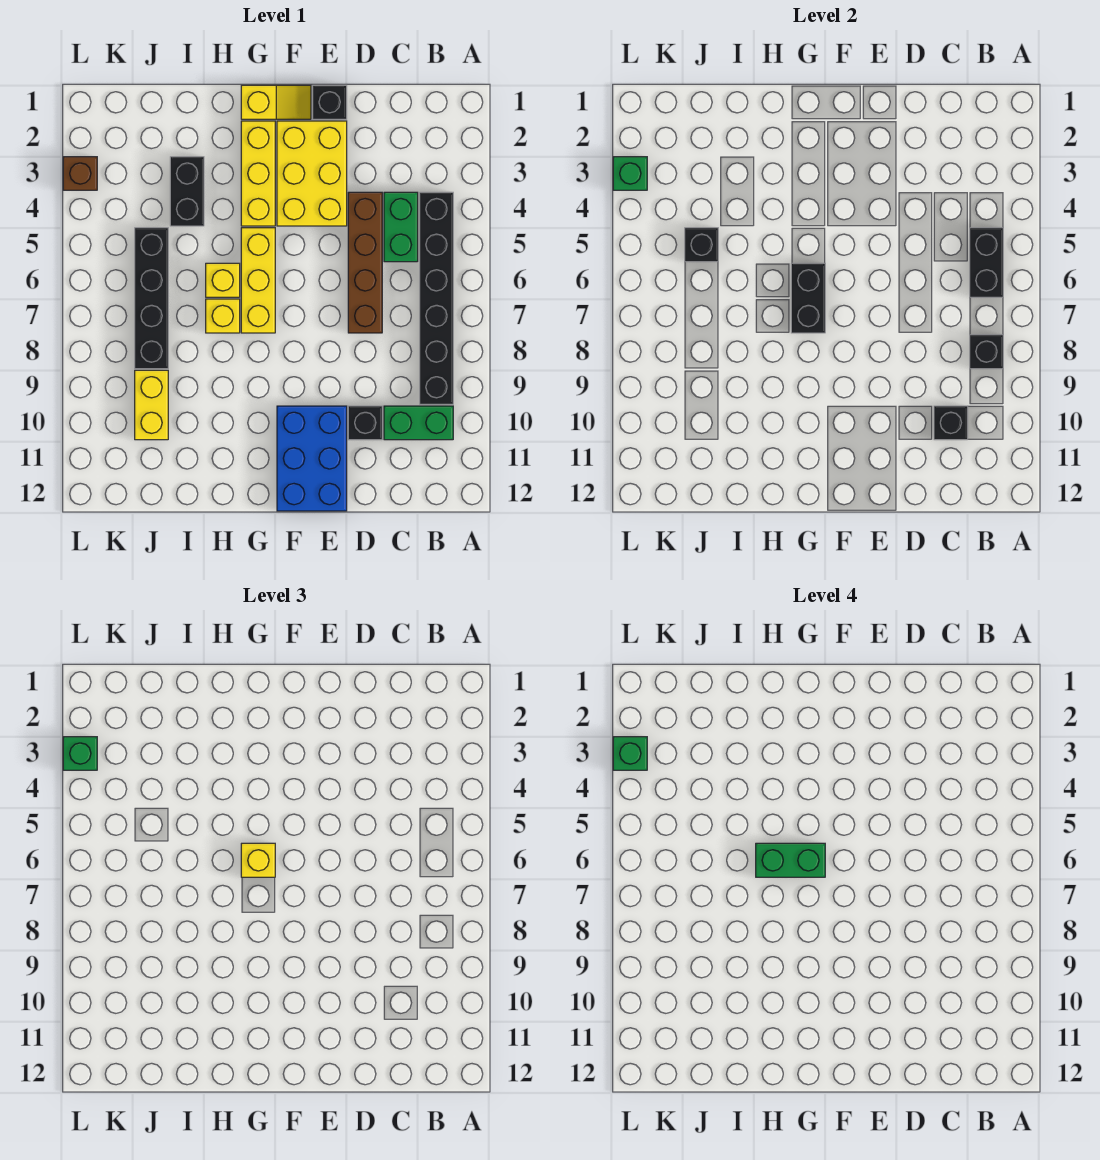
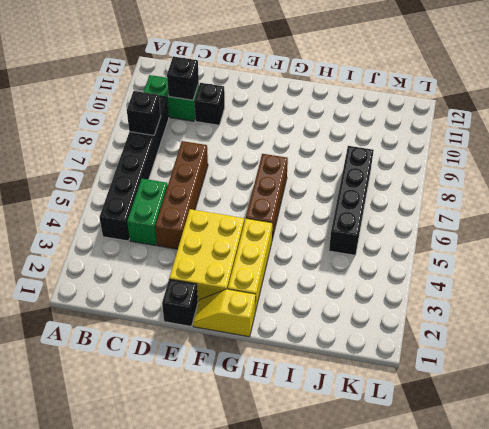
brown 1x3 brick [246,154,288,240] -> yellow 1x3 brick [241,228,275,333]
none -> blue 2x3 brick [277,406,347,511]
none -> yellow 1x1 brick [206,263,240,297]
none -> yellow 1x1 brick [206,299,240,333]

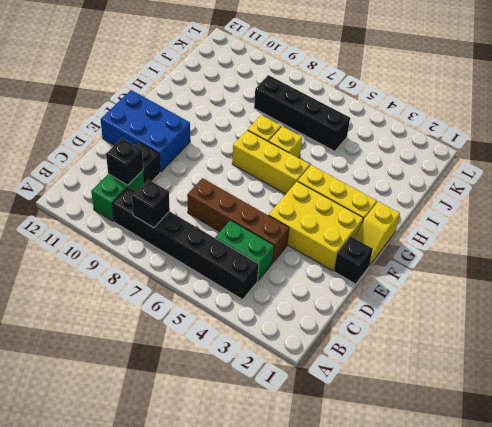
none -> black 1x2 brick [170,157,204,226]
none -> yellow 1x2 brick [135,370,168,440]
none -> brown 1x1 brick [63,157,97,190]

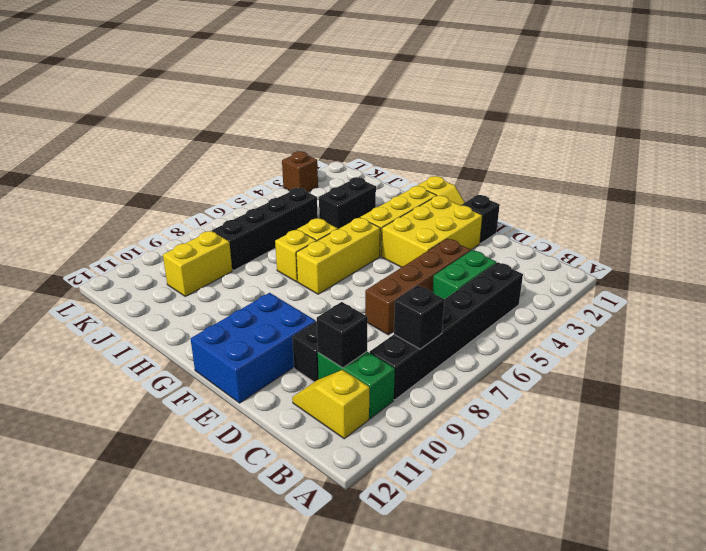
yellow 1x2 slope [292,370,369,439] -> none
none -> black 1x2 brick [970,228,1003,297]
none -> black 1x2 brick [791,263,825,333]
none -> black 1x1 brick [685,228,718,262]

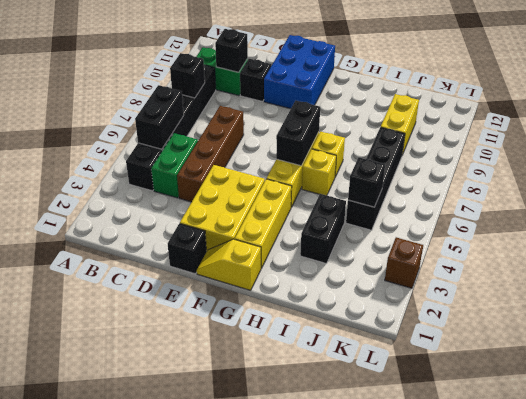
none -> green 1x1 brick [613,157,647,190]
none -> yellow 1x1 brick [241,843,275,877]
none -> green 1x1 brick [63,737,97,770]

